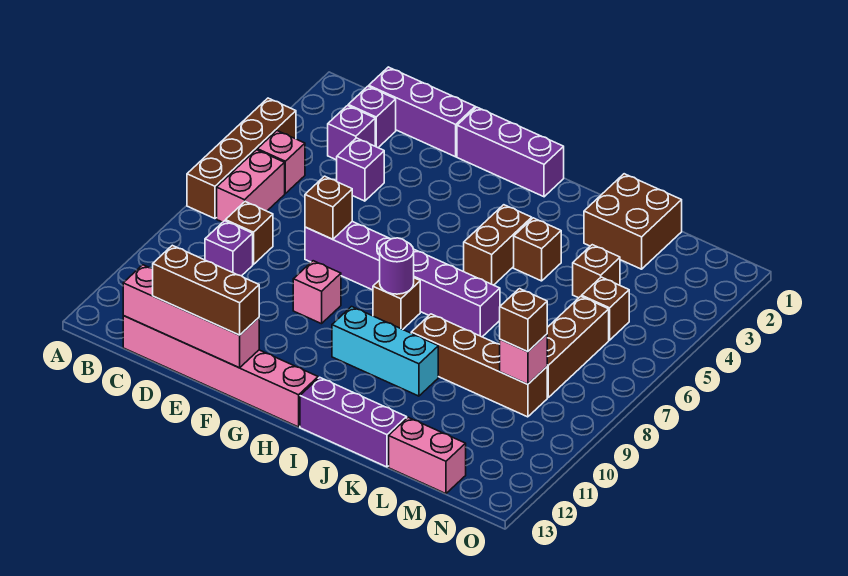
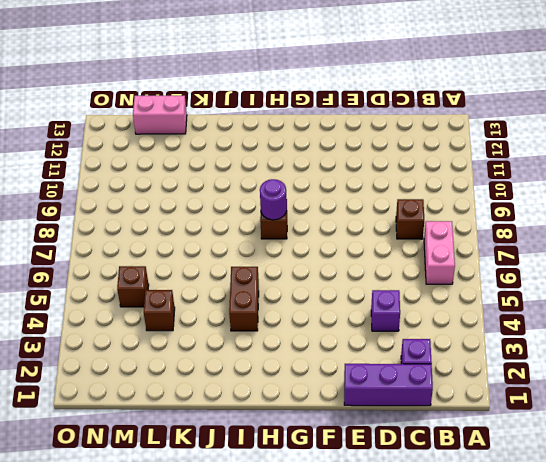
none -> brown 1x4 brick [187,98,296,219]
none -> pink 1x1 brick [257,131,305,193]
none -> purple 1x1 brick [328,106,375,160]
none -> purple 1x1 brick [205,221,253,276]

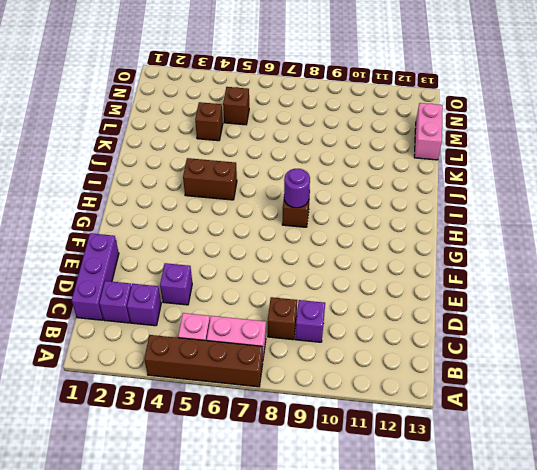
none -> pink 1x6 brick [123,316,318,427]
none -> purple 1x6 brick [305,222,500,337]
none -> purple 1x3 brick [457,107,564,197]
none -> pink 1x1 brick [293,261,341,324]

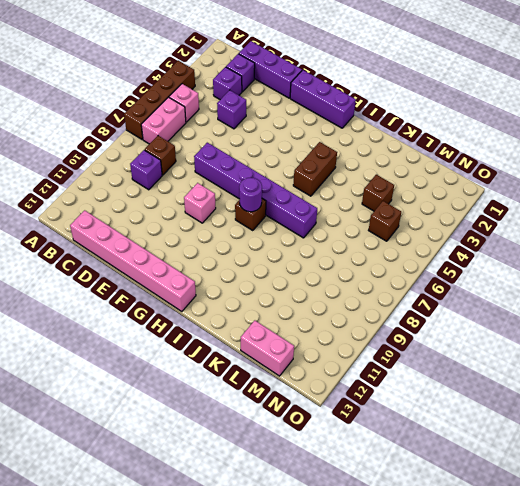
none -> cyan 1x3 brick [332,307,438,396]
none -> purple 1x3 brick [300,377,407,467]
none -> brown 1x1 brick [514,218,561,281]
none -> brown 1x4 brick [411,314,547,417]

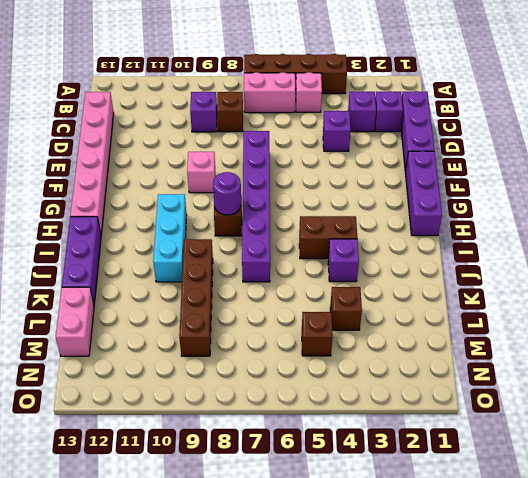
purple 1x1 brick [328,239,359,282] -> brown 1x1 brick [514,218,561,281]
none -> brown 2x2 brick [584,174,682,269]
none -> brown 1x3 brick [547,296,609,398]
none -> pink 1x4 brick [123,265,259,368]
none -> brown 1x1 brick [305,176,352,239]

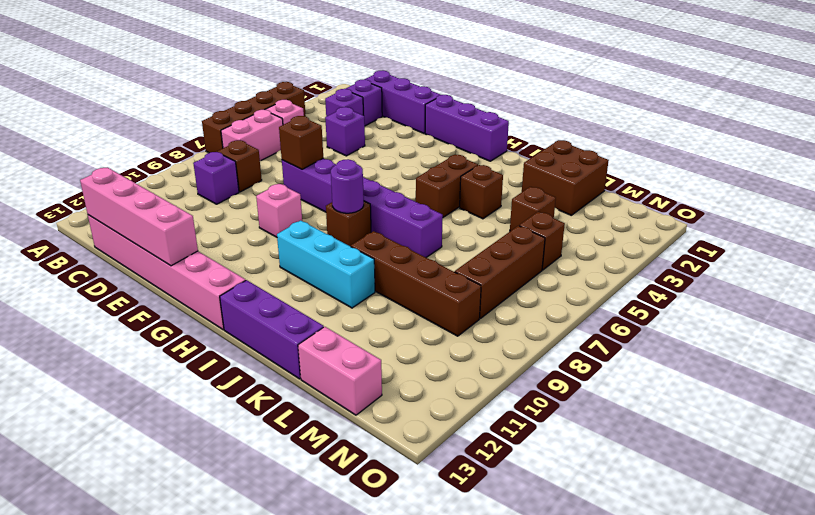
none -> pink 1x1 brick [500,334,547,384]
none -> brown 1x3 brick [153,245,259,335]
none -> brown 1x1 brick [500,289,547,352]

